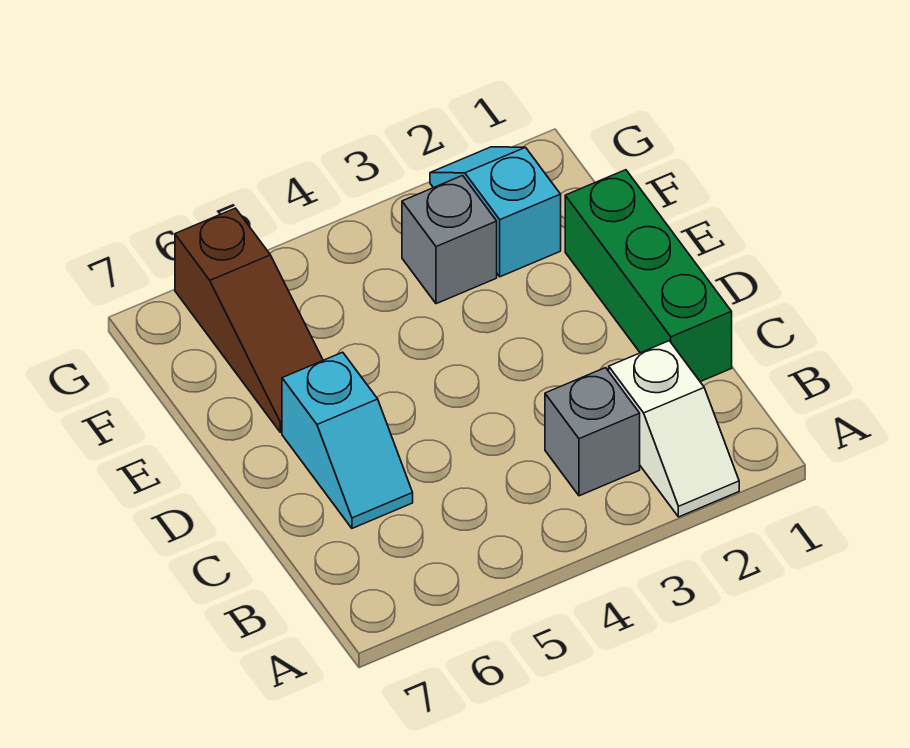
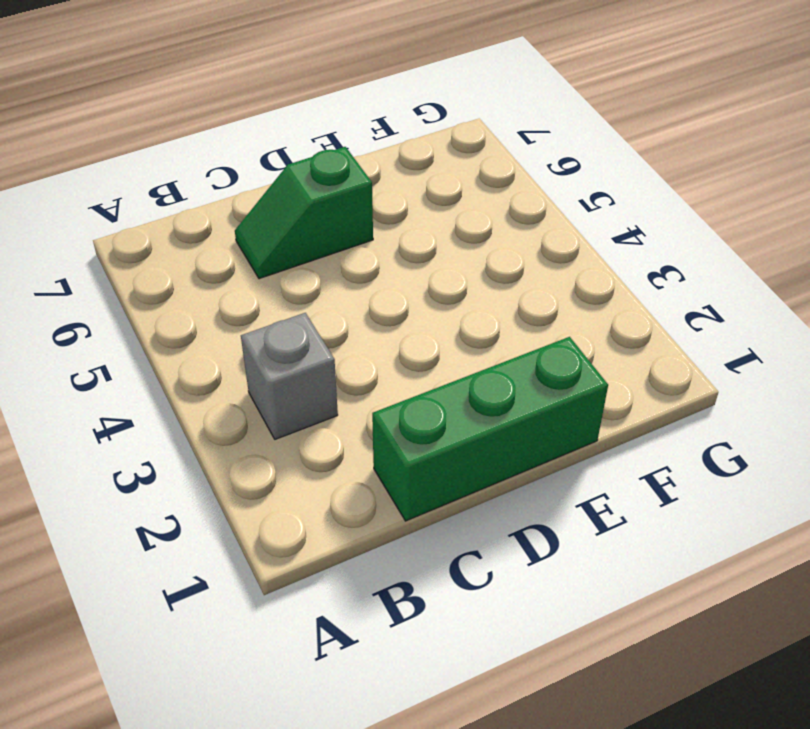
green 1x2 slope [235,147,373,279] -> cyan 1x2 slope [282,352,413,528]
none -> white 1x2 slope [609,341,739,517]
none -> brown 1x3 slope [175,208,323,432]

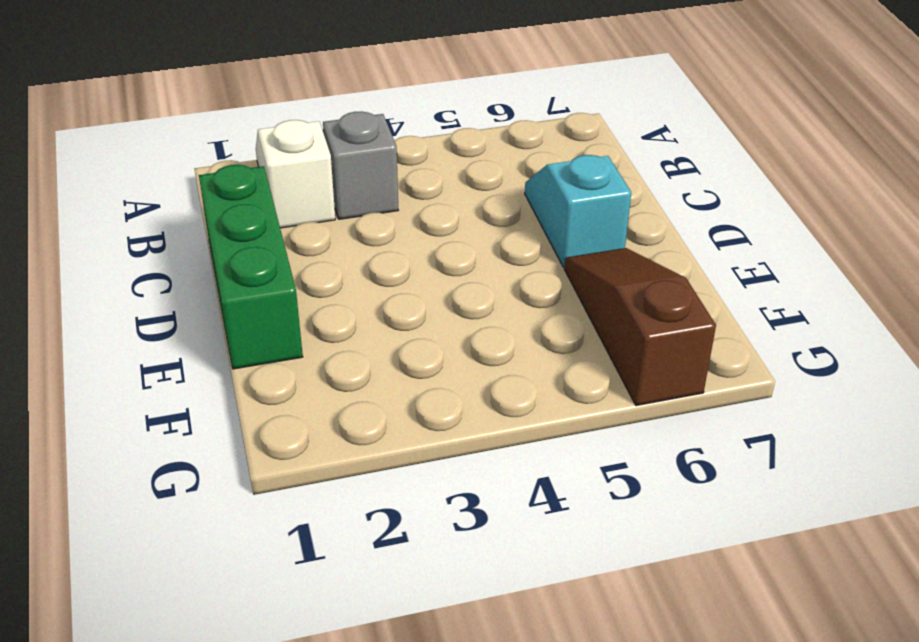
none -> cyan 1x2 slope [430,147,561,277]
none -> grey 1x1 brick [402,176,497,304]

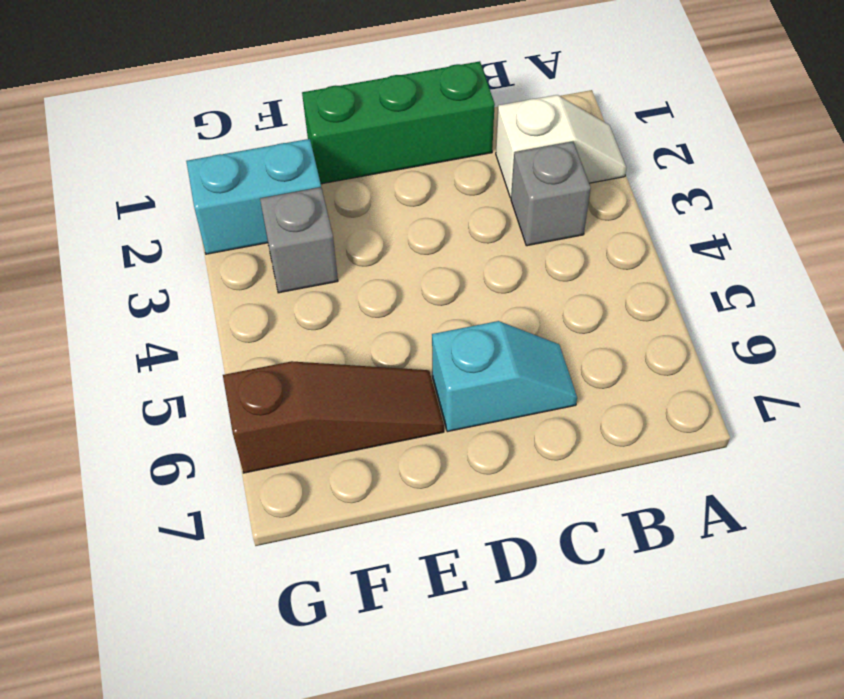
cyan 1x2 brick [186,139,321,254] -> cyan 1x2 slope [430,147,561,277]

